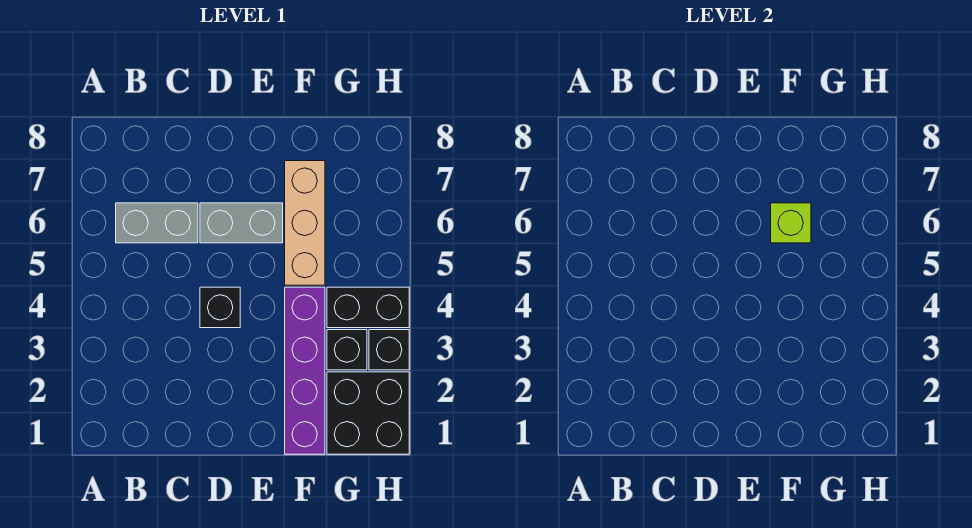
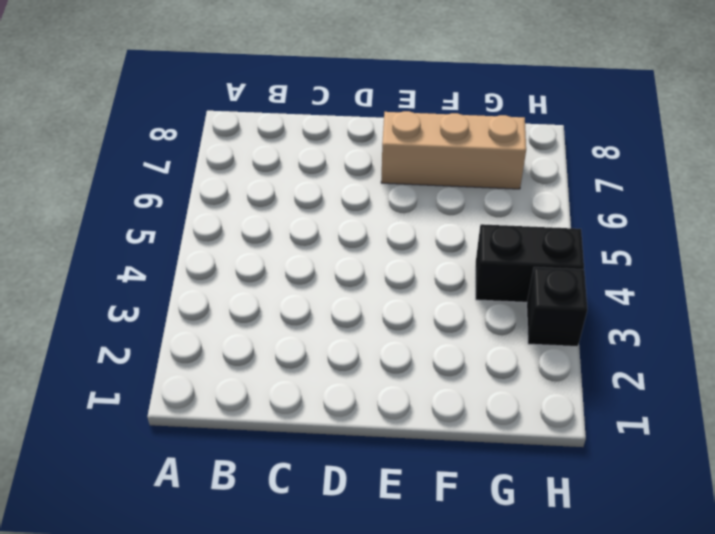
tan 1x3 brick [381,111,526,189] -> tan 1x3 brick turned to [285,161,325,285]
none -> grey 1x2 brick [116,203,198,243]
none -> black 1x1 brick [200,287,240,328]

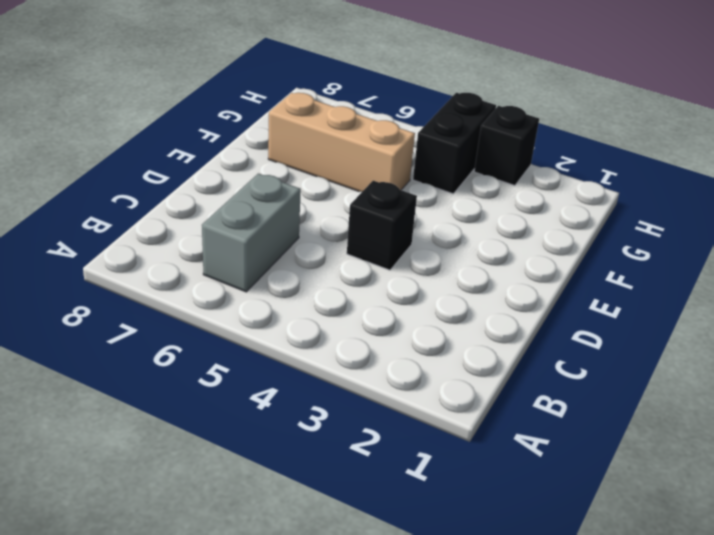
none -> grey 1x2 brick [200,203,283,243]
none -> purple 1x4 brick [285,287,325,454]

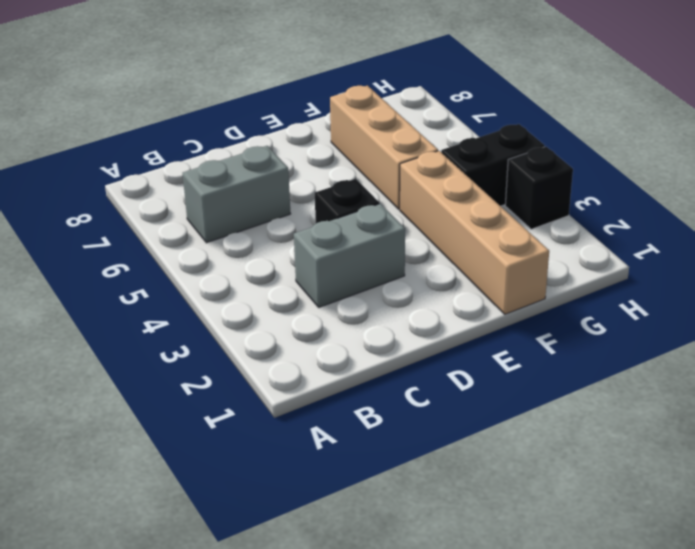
grey 1x2 brick [294,204,405,307] -> grey 1x2 brick moved to [200,203,283,243]
tan 1x4 brick [400,151,549,314] -> purple 1x4 brick [285,287,325,454]
none -> black 2x2 brick [327,372,409,454]
none -> black 1x1 brick [327,330,367,370]

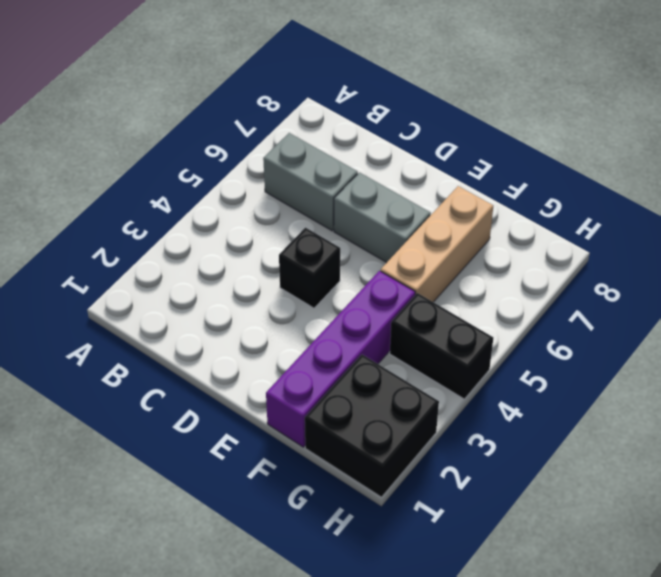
none -> black 1x1 brick [327,330,367,370]
none -> black 1x1 brick [369,330,409,370]

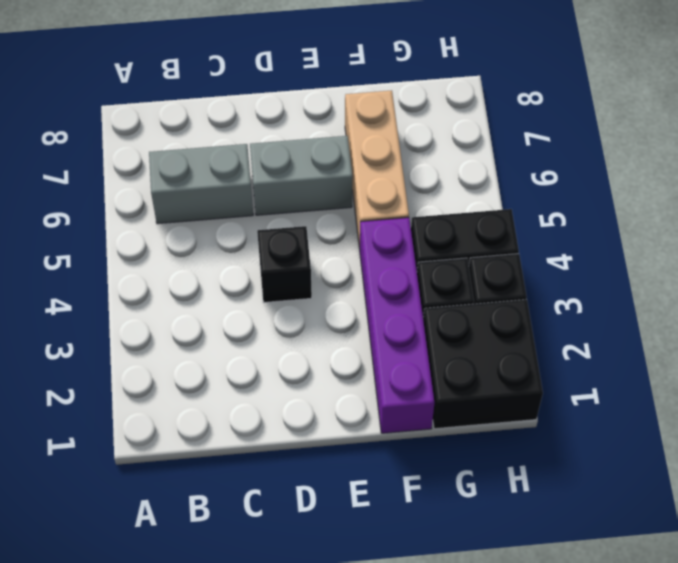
none -> lime 1x1 brick [771,203,811,243]

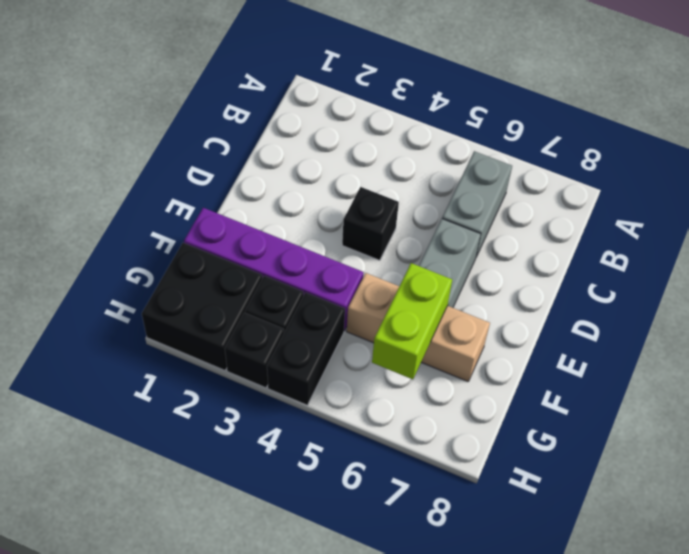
lime 1x2 brick [372,263,452,379] -> lime 1x1 brick [771,203,811,243]

